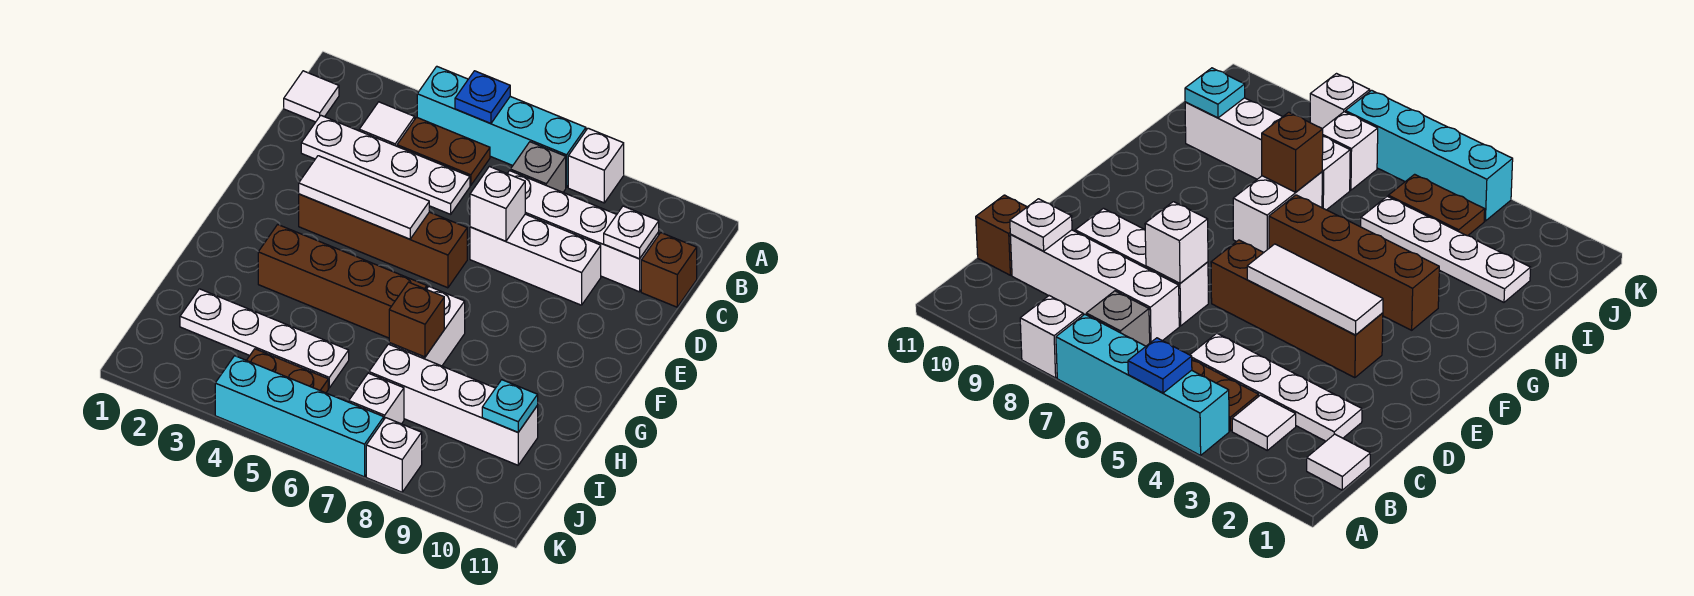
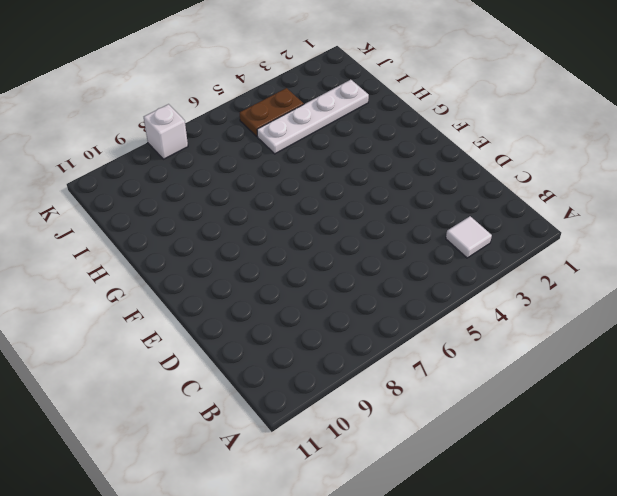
none -> cyan 1x4 brick [417,66,586,187]
none -> white 1x1 brick [568,128,624,203]
none -> white 1x1 tile [284,71,339,122]

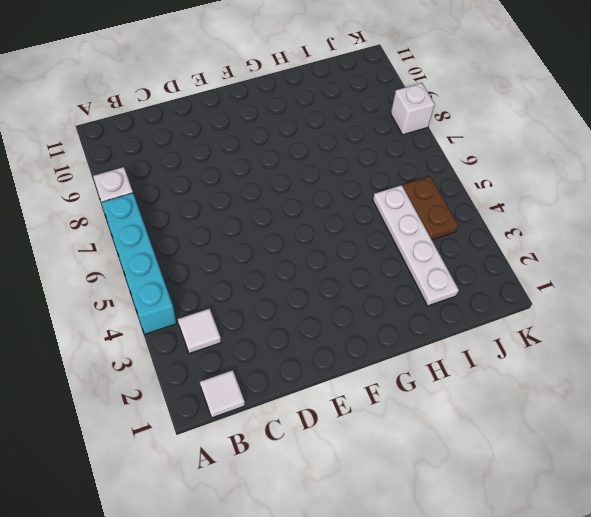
none -> brown 1x2 plate [397,117,490,185]
none -> grey 1x1 brick [510,142,566,192]
none -> white 1x4 plate [301,115,470,214]

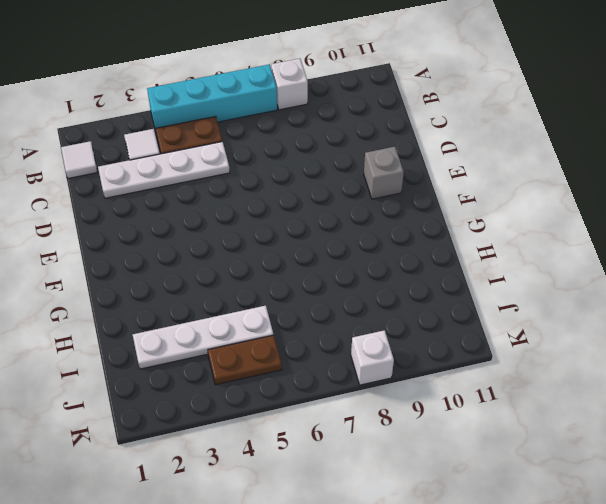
grey 1x1 brick [364,147,404,199] -> grey 1x1 brick moved to [510,142,566,192]
none -> white 1x4 brick [507,171,659,292]
none -> brown 1x1 brick [641,233,697,307]
none -> white 1x3 brick [470,214,601,305]

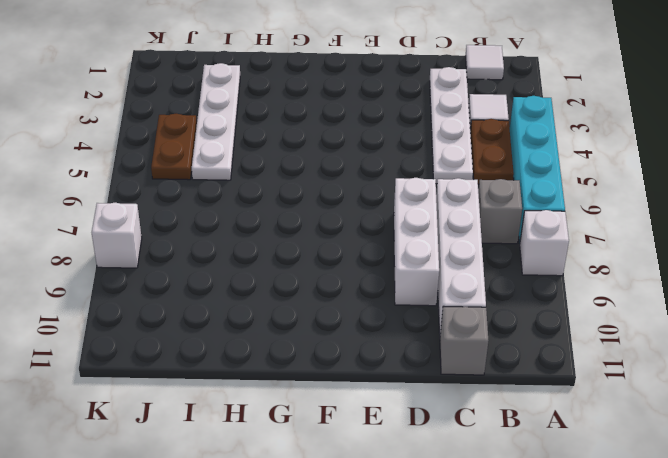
grey 1x1 brick [440,306,488,375] -> brown 1x1 brick [641,233,697,307]
none -> brown 1x4 brick [299,194,467,288]
none -> brown 1x4 brick [258,224,427,338]
none -> white 1x2 brick [389,287,465,366]

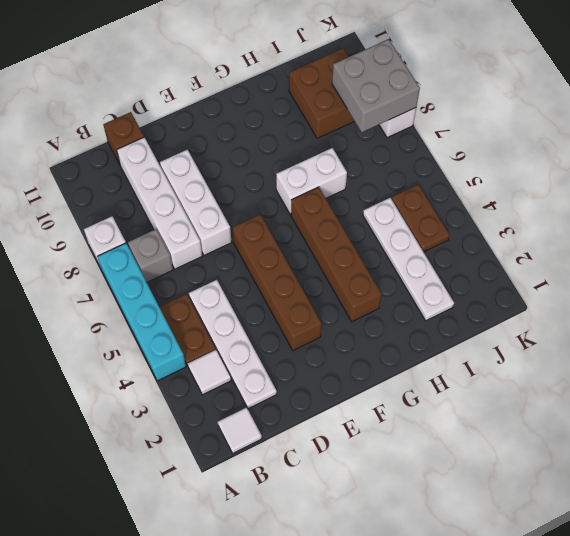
brown 2x2 brick [289,48,355,138] -> white 1x4 brick [369,344,538,465]
grey 2x2 brick [332,39,420,132] -> none
none -> white 1x1 brick [349,373,404,424]
none -> cyan 1x4 brick [215,356,384,477]
none -> blue 1x1 plate [455,71,510,124]

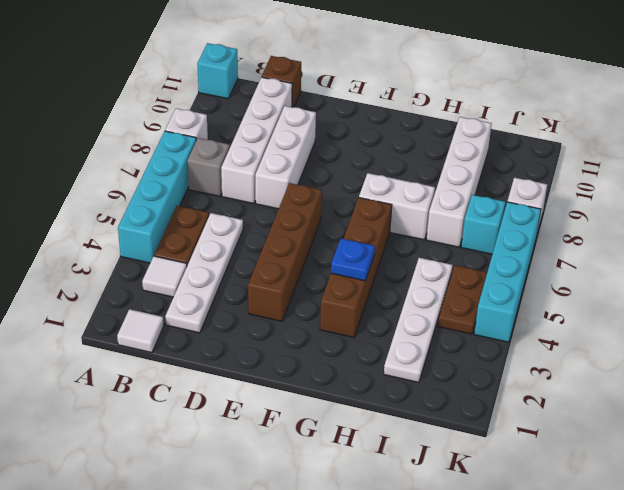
cyan 1x1 brick [197,43,238,99] -> none
blue 1x1 plate [331,239,375,281] -> blue 1x1 plate moved to [455,71,510,124]
cyan 1x1 brick [461,195,505,254] -> white 1x1 brick [349,373,404,424]
none -> white 1x1 plate [604,206,659,259]
none -> white 1x1 brick [470,167,525,241]
none -> white 1x3 tile [299,156,429,239]

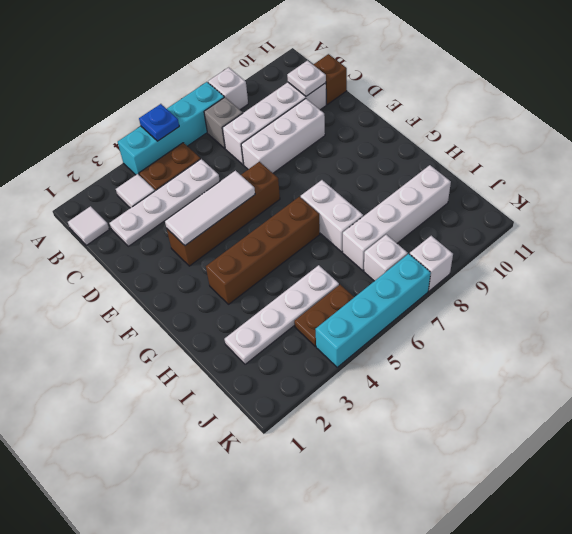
none -> white 1x1 brick [470,167,525,241]
none -> brown 1x1 brick [389,282,444,357]
none -> cyan 1x1 plate [482,380,538,432]

